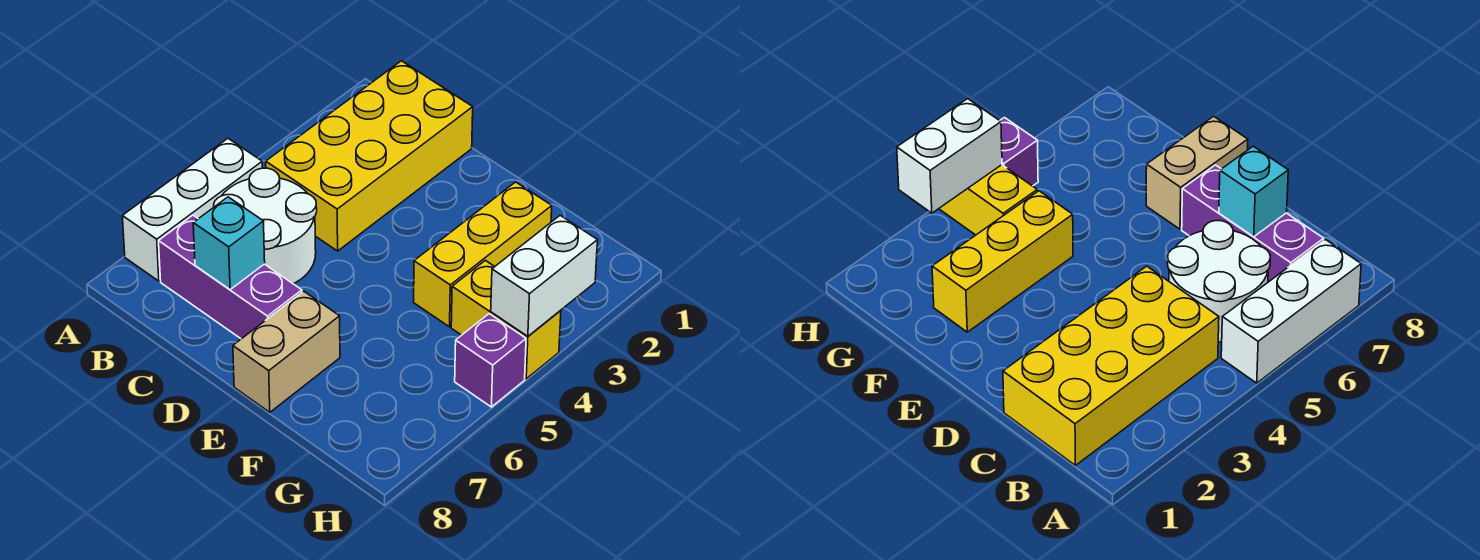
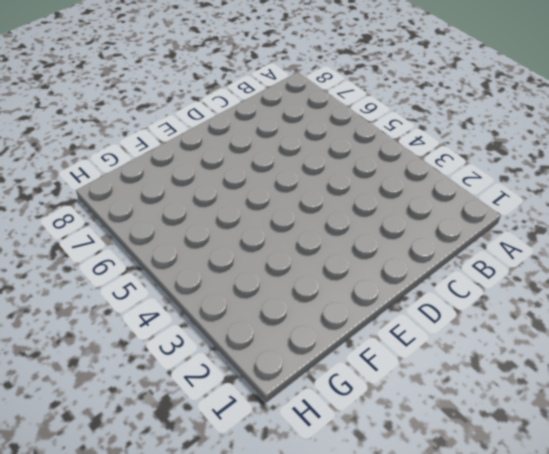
none -> white 1x3 brick [122,139,262,281]
none -> yellow 2x4 brick [266,61,473,251]

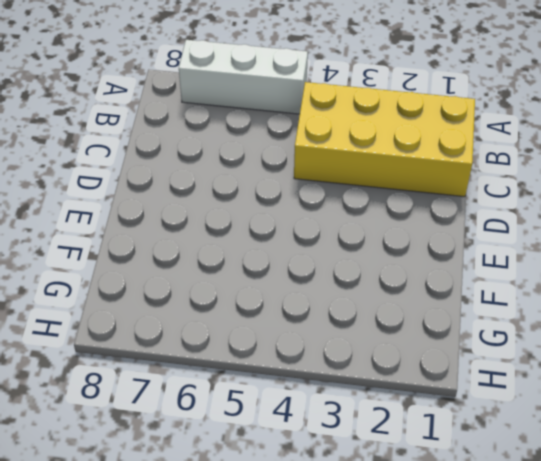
none -> white 2x2 round brick [214,168,317,284]
none -> purple 1x3 brick [159,215,302,339]

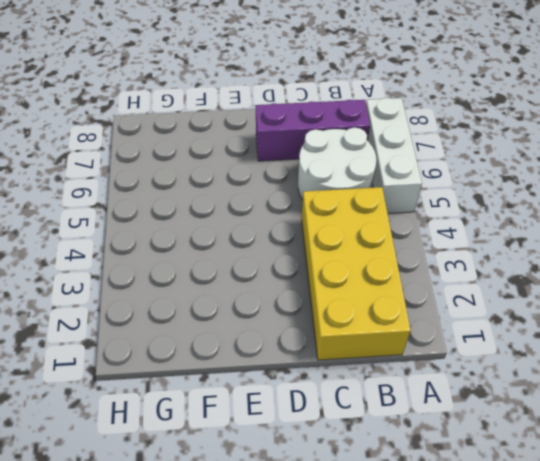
none -> tan 1x2 brick [233,291,340,412]
none -> yellow 1x3 brick [414,182,552,327]

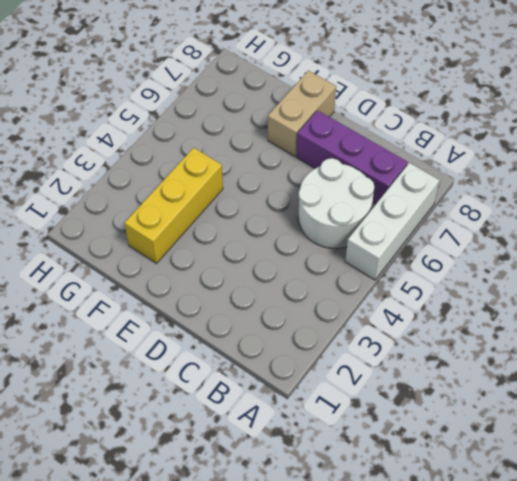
none -> yellow 2x4 brick [266,61,473,251]
none -> yellow 1x2 brick [451,260,561,379]

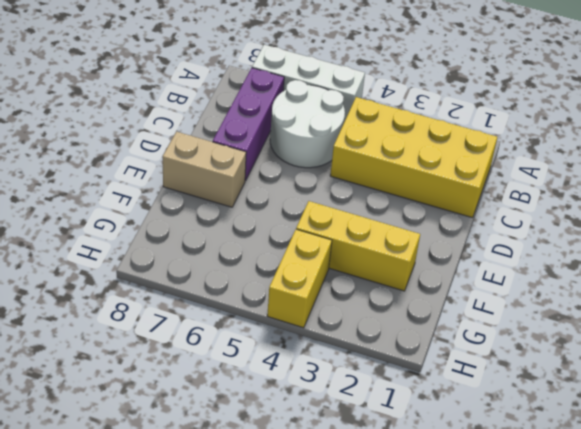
none -> purple 1x1 brick [455,314,526,407]
none -> cyan 1x1 brick [193,197,265,290]

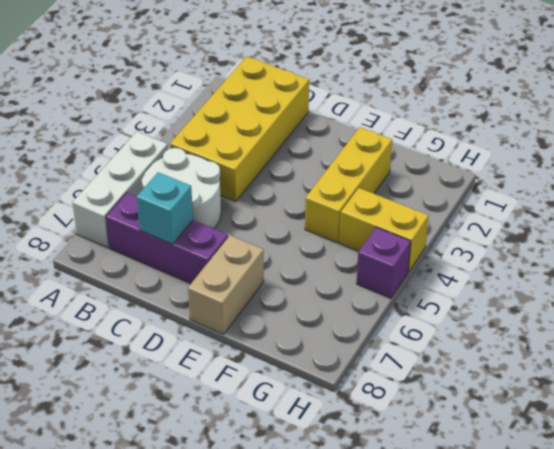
none -> white 1x2 brick [491,215,597,336]

